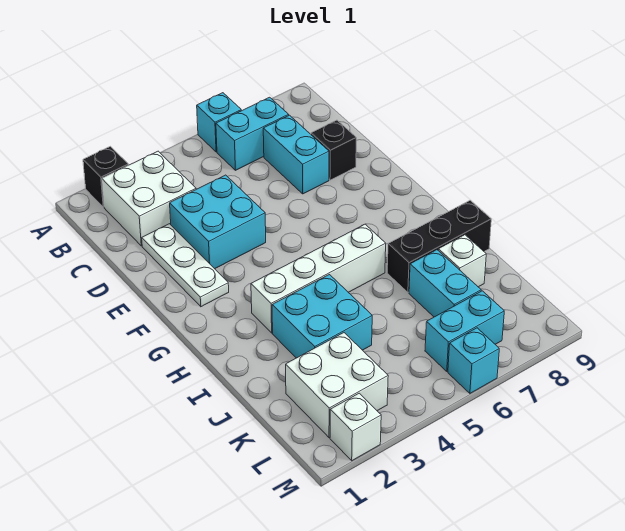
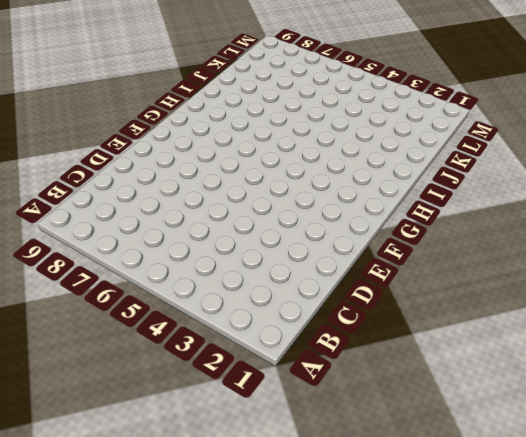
none -> black 1x1 brick [83,146,129,207]
none -> cyan 1x1 brick [197,93,241,152]
none -> white 2x2 brick [102,151,196,246]

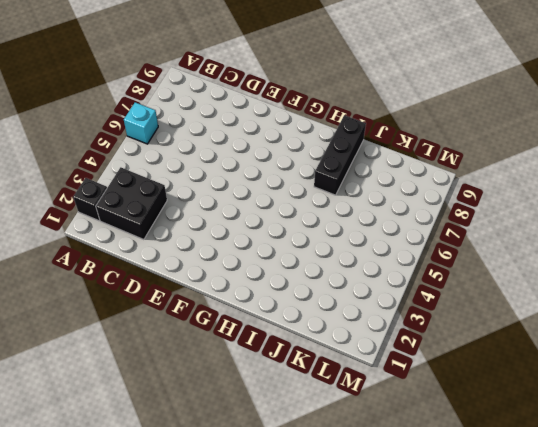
black 2x2 brick [96,167,167,240] -> white 2x2 brick [102,151,196,246]
none -> cyan 1x2 brick [216,97,289,170]
none -> cyan 1x2 brick [263,115,329,194]
none -> white 1x3 plate [142,224,229,307]

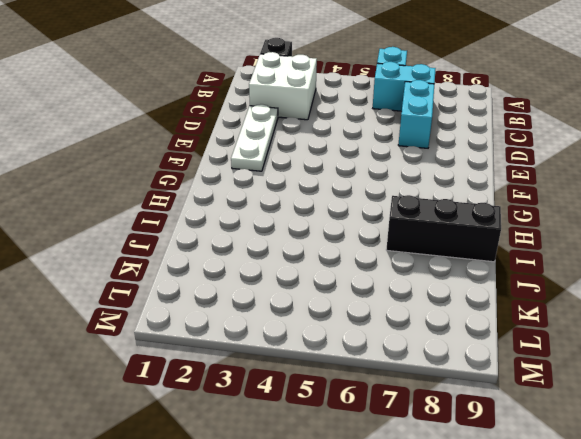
none -> cyan 2x2 brick [170,175,266,269]
none -> black 1x1 brick [311,120,356,180]
none -> white 1x4 brick [251,224,386,333]

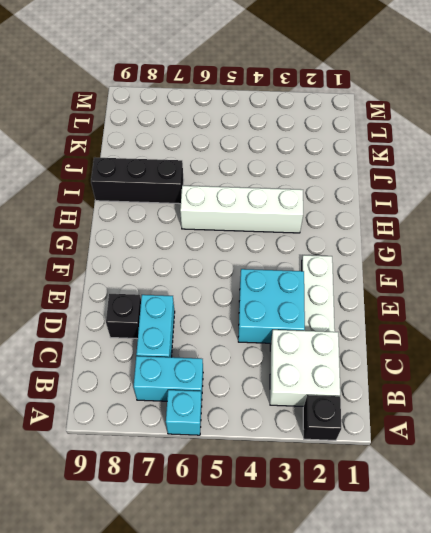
none -> cyan 2x2 brick [272,275,372,358]
none -> cyan 1x2 brick [409,250,481,317]
none -> white 1x1 brick [438,235,486,287]

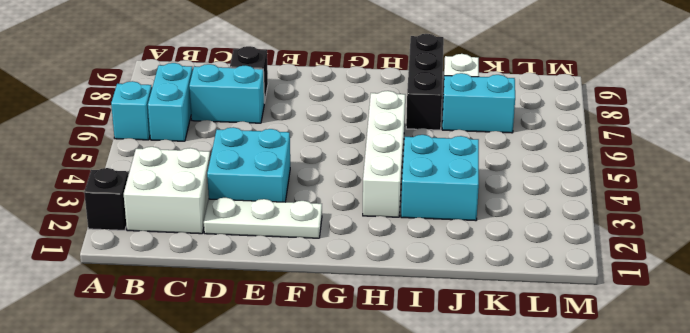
none -> white 2x2 brick [286,333,388,438]
none -> cyan 1x2 brick [425,291,504,371]
none -> white 1x1 brick [330,393,381,461]

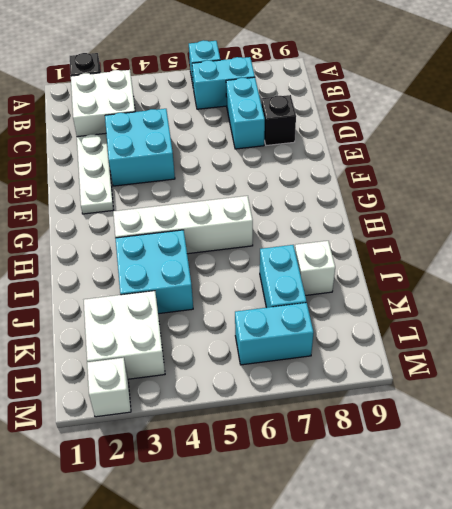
none -> black 1x3 brick [387,201,491,292]
none -> cyan 1x1 brick [448,328,499,393]

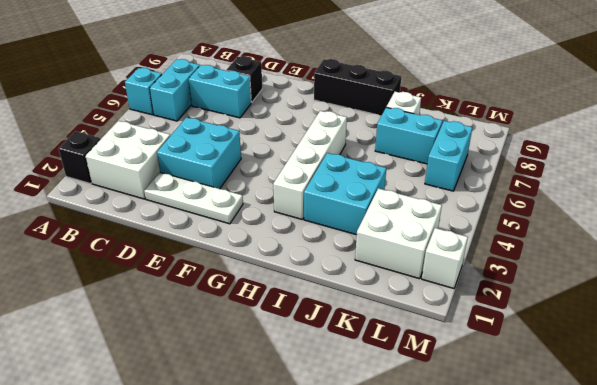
black 1x3 brick [314,59,401,116] -> black 1x3 brick turned to [387,201,491,292]
none -> cyan 1x1 brick [448,328,499,393]

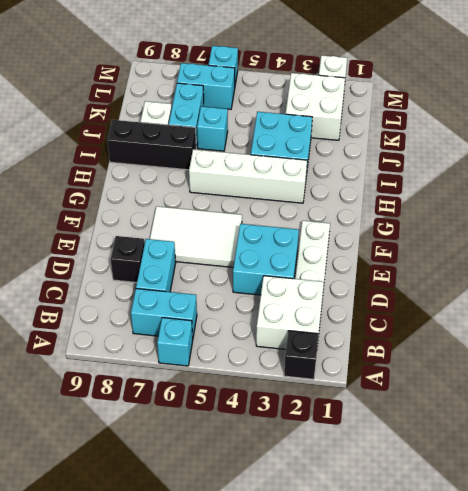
white 2x3 tile [150,206,242,267] -> none
cyan 1x1 brick [197,106,228,151] -> none

